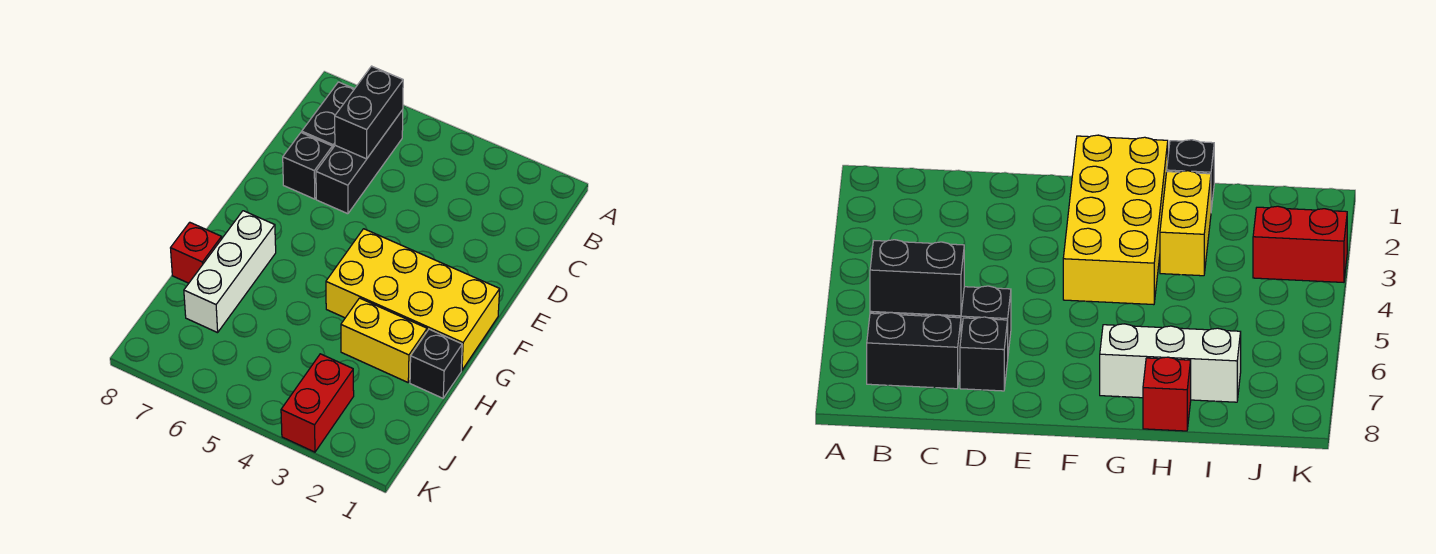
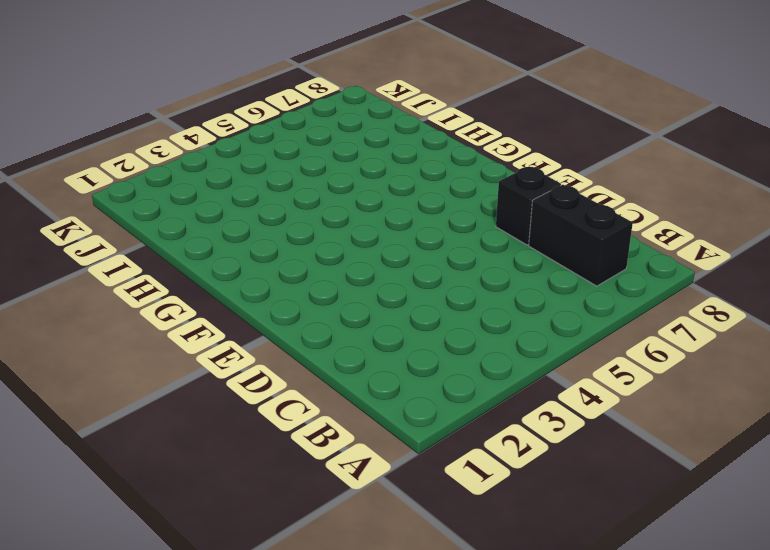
none -> black 1x3 brick [316,110,403,214]
none -> yellow 2x4 brick [326,229,500,370]

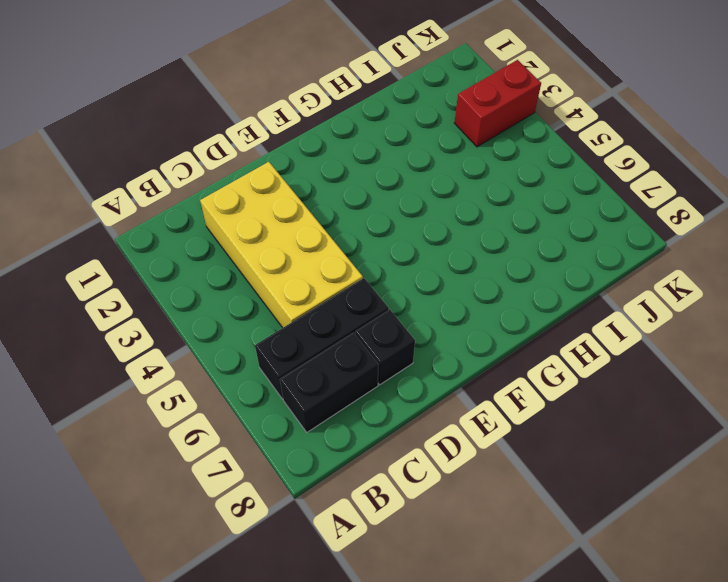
yellow 2x4 brick [200,162,363,328] -> yellow 2x4 brick moved to [326,229,500,370]
none -> white 1x3 brick [184,211,276,333]
none -> black 1x1 brick [410,329,462,398]

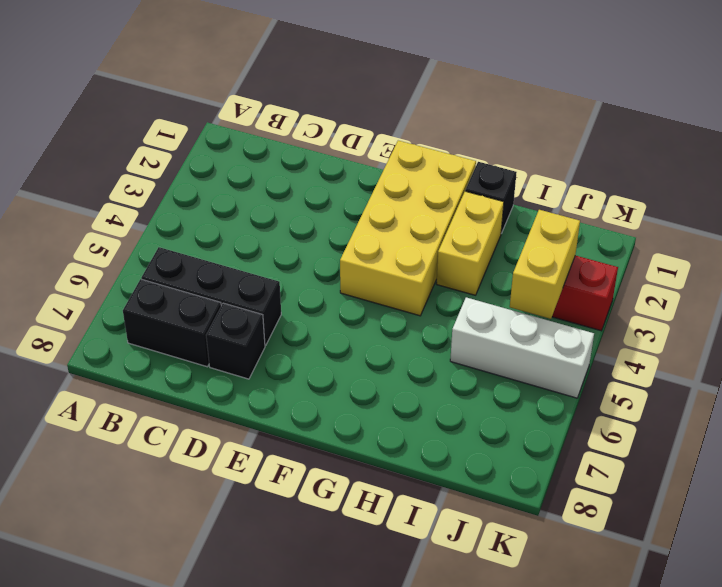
white 1x3 brick [450,297,594,398] -> white 1x3 brick moved to [184,211,276,333]
yellow 1x2 brick [510,210,580,319] -> none
none -> red 1x1 brick [171,222,222,283]
none -> black 1x2 brick [335,66,403,159]

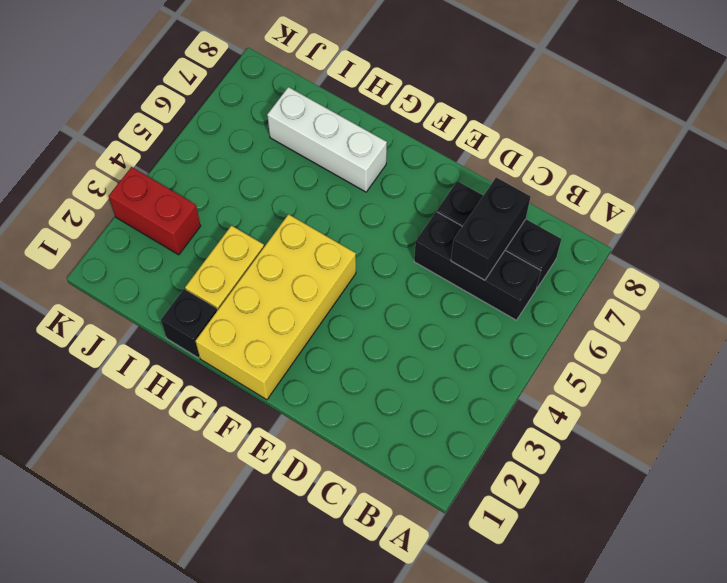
black 1x2 brick [451,177,531,280] -> black 1x2 brick turned to [335,66,403,159]
none -> red 1x1 brick [171,222,222,283]

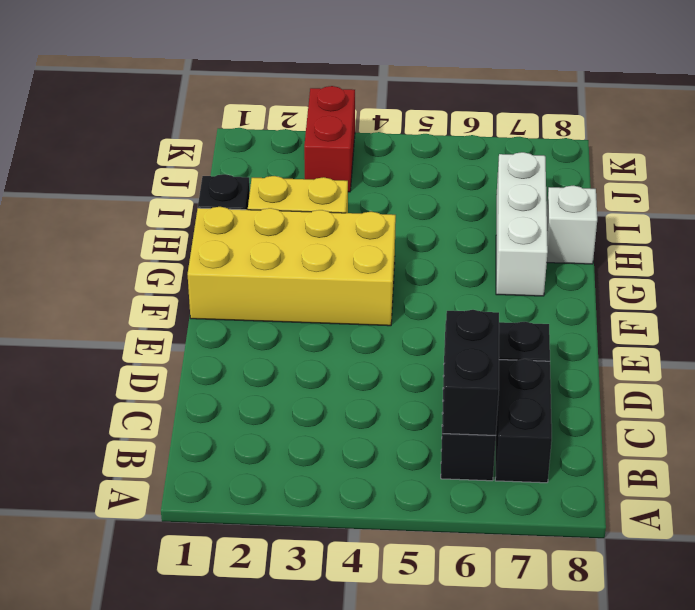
white 1x1 brick [547,185,597,264] -> red 1x1 brick [171,222,222,283]

